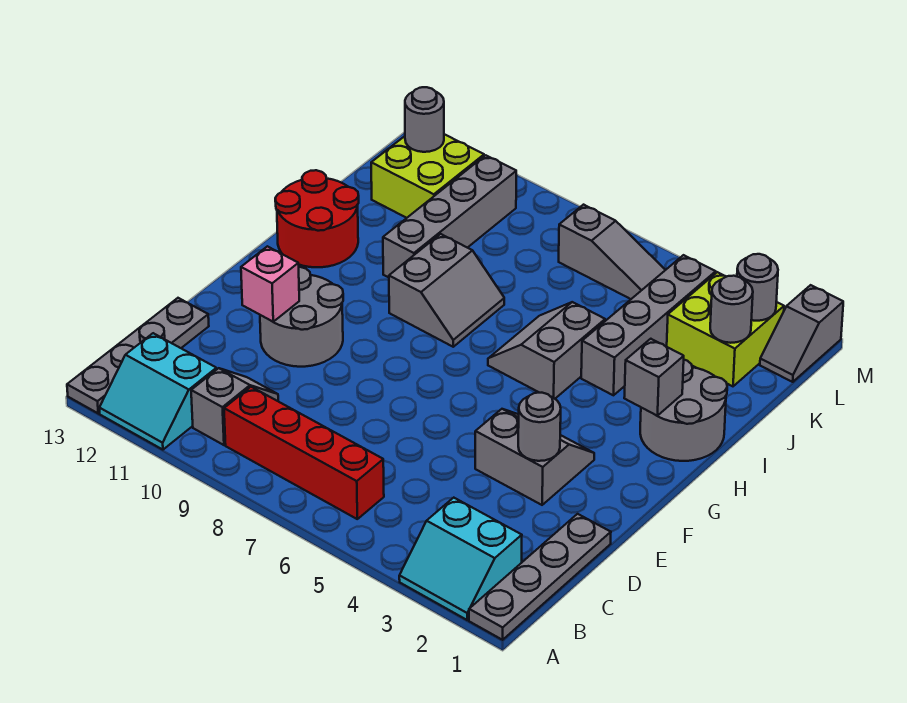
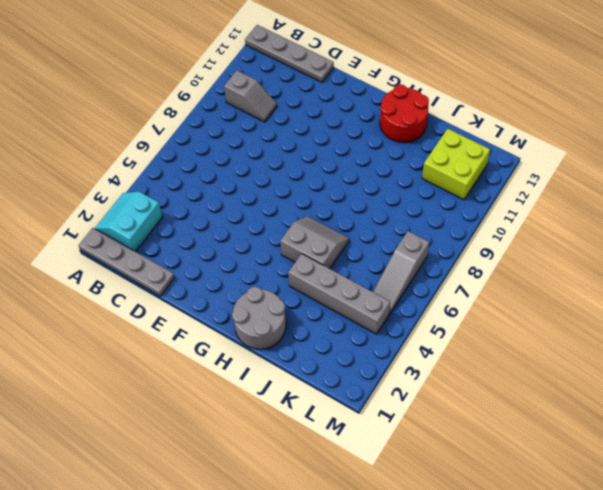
none -> cyan 2x2 slope [99,333,217,450]
none -> red 1x4 brick [224,387,384,519]
none -> grey 2x2 slope [475,409,594,505]

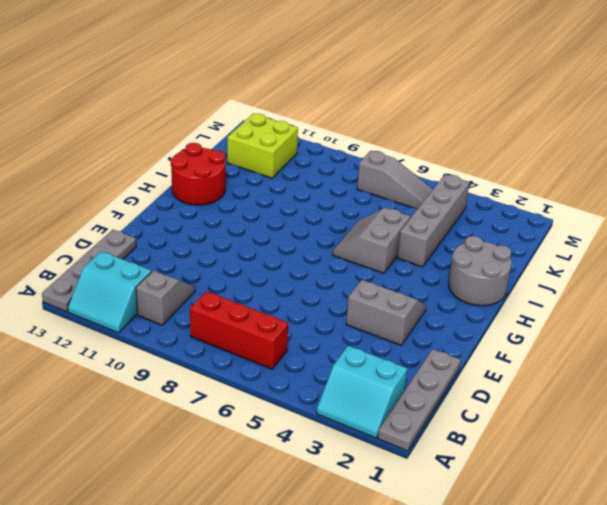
red 1x3 brick [190,291,288,369] -> red 1x4 brick [224,387,384,519]
none -> grey 2x2 round brick [260,267,343,367]
none -> grey 2x2 slope [389,234,504,347]
none -> grey 1x4 brick [383,155,516,277]

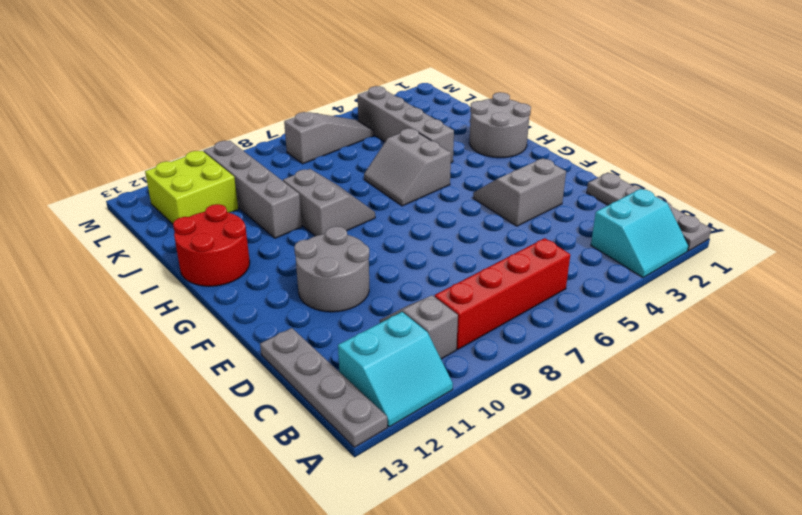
none -> lime 2x2 brick [667,272,784,386]
none -> grey 1x2 slope [760,285,843,382]
none -> grey 1x1 round brick [518,393,561,461]

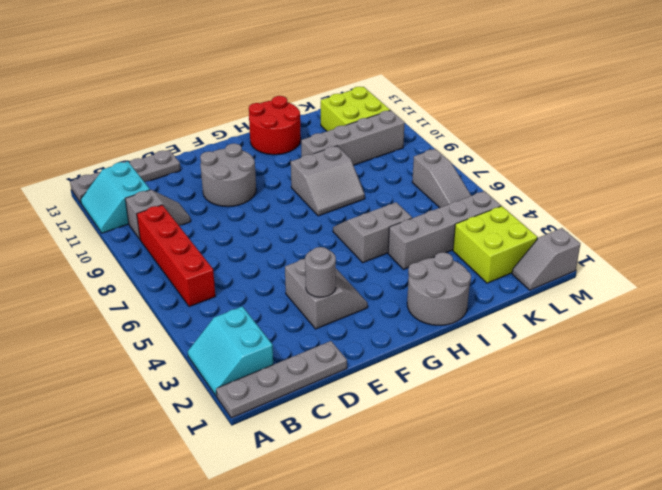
none -> pink 1x1 brick [241,246,299,322]
none -> grey 1x1 brick [624,339,684,416]
none -> grey 1x1 round brick [710,276,753,343]

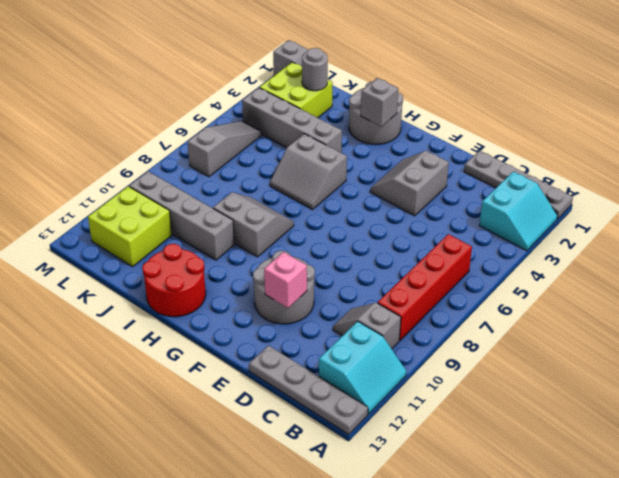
none -> grey 1x1 round brick [518,393,561,461]
none -> grey 1x1 round brick [737,254,778,321]
none -> grey 1x1 round brick [405,87,444,152]

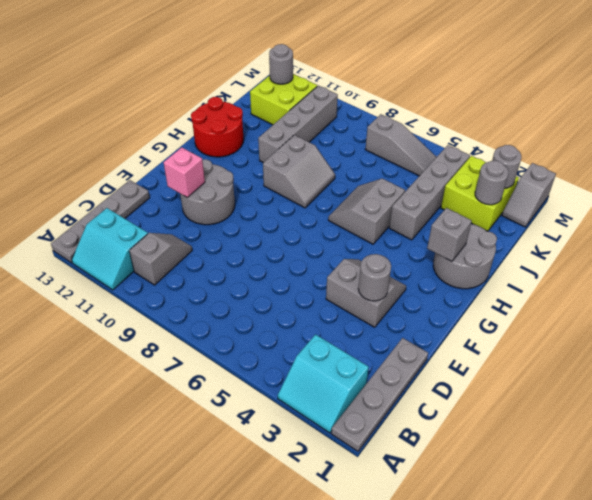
none -> red 1x4 brick [224,387,384,519]

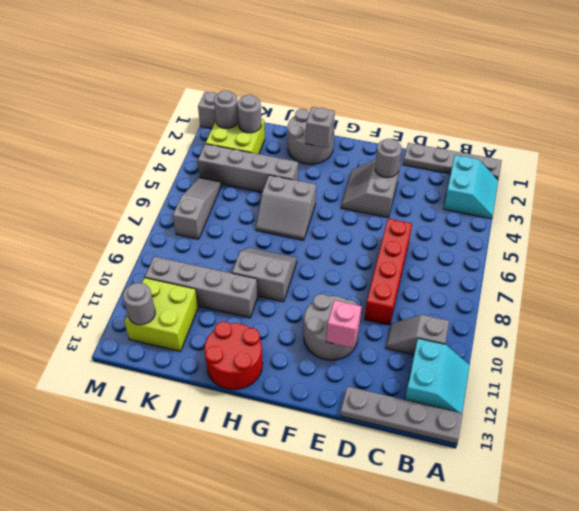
red 1x4 brick [365,219,412,325] -> red 1x4 brick moved to [224,387,384,519]

